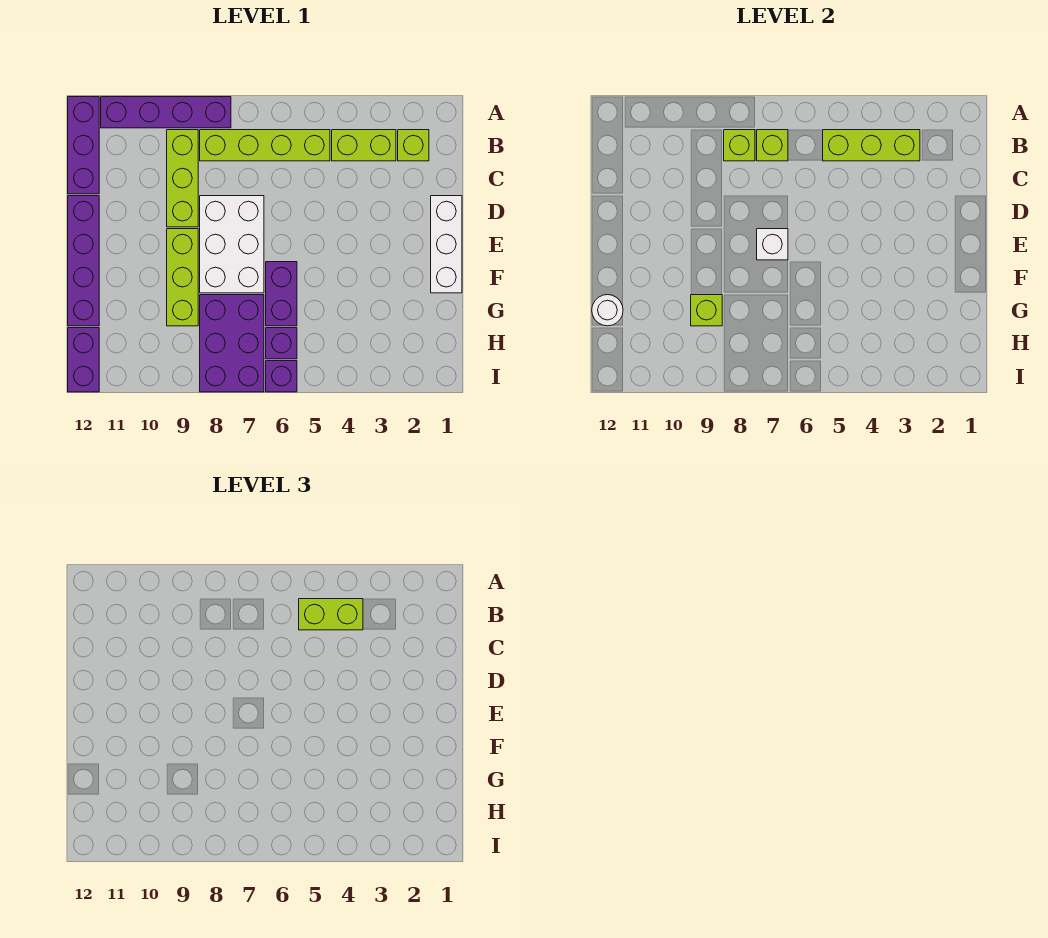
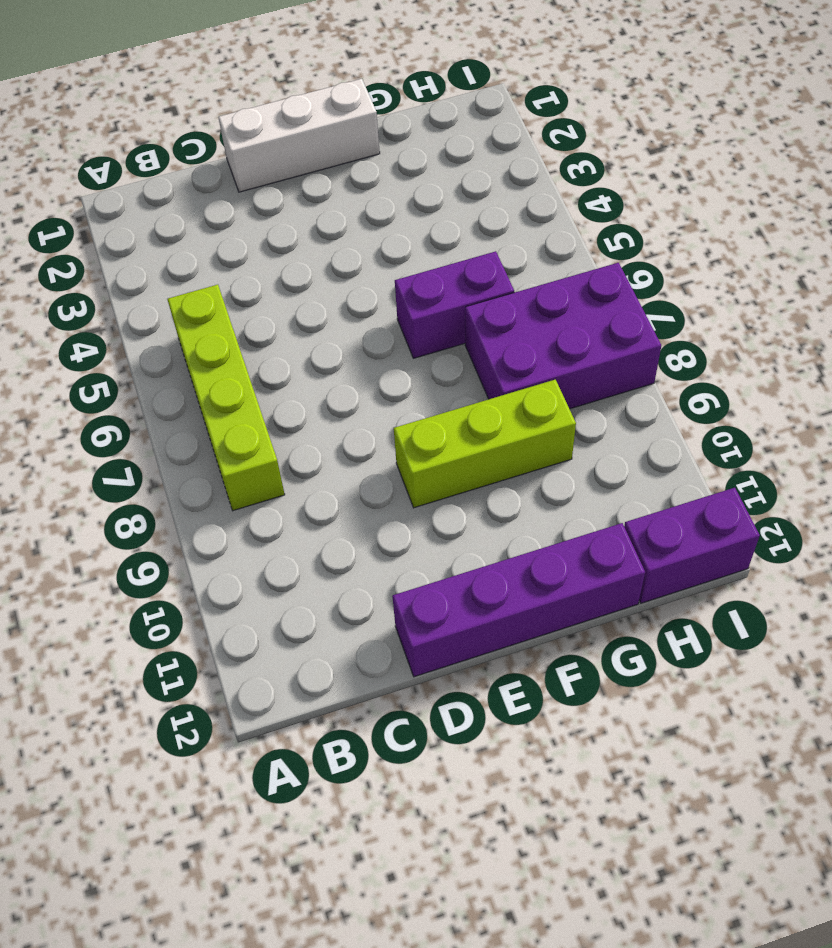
none -> purple 1x4 brick [101,97,231,128]
none -> purple 1x3 brick [68,97,99,194]
none -> lime 1x1 brick [398,130,429,161]

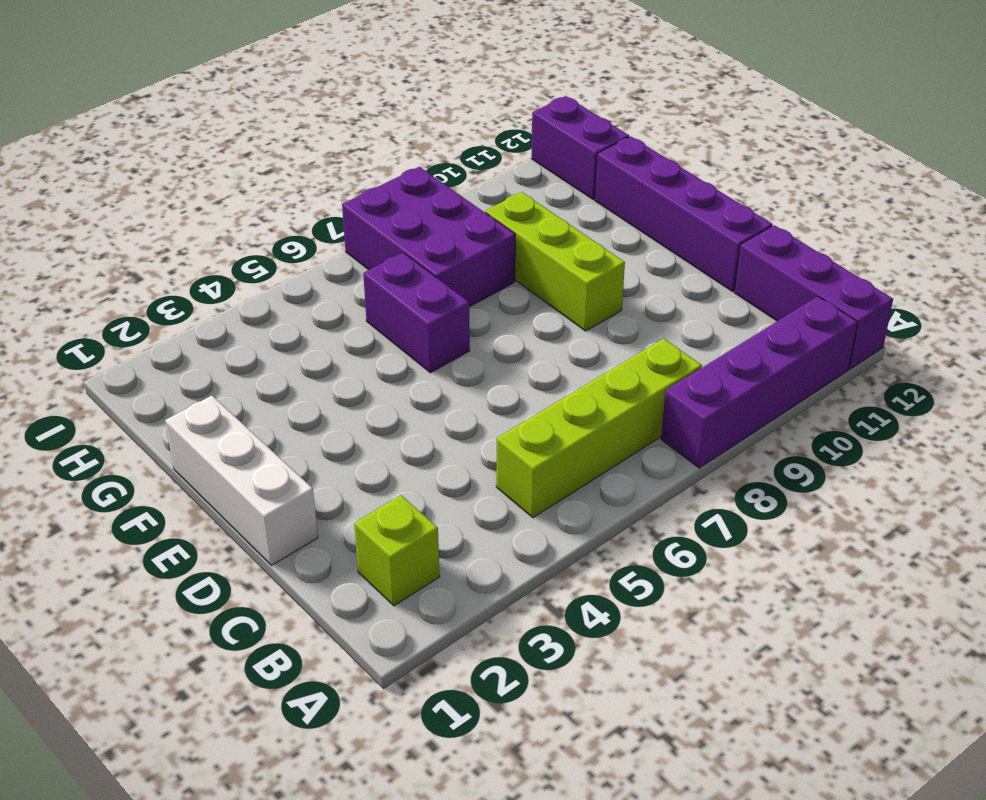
none -> lime 1x2 brick [332,130,396,161]
none -> lime 1x3 brick [167,130,198,227]
none -> white 2x3 brick [200,196,264,293]

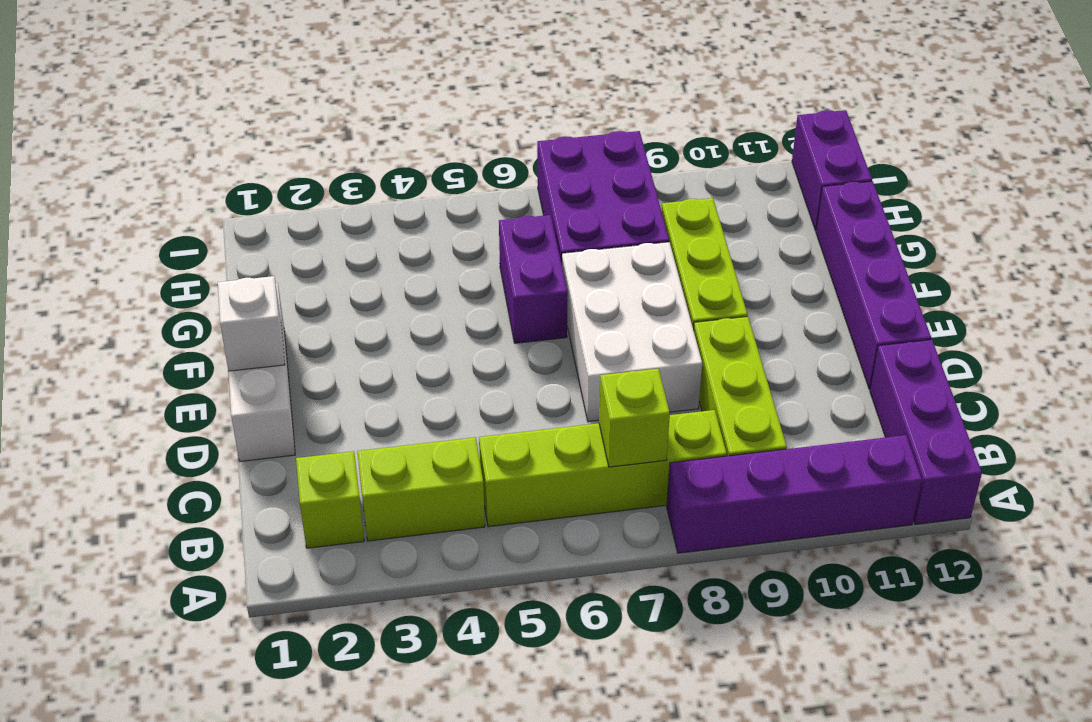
white 1x1 brick [218,276,285,371] -> white 1x1 brick moved to [757,229,788,260]
none -> purple 1x1 brick [266,328,297,359]
none -> purple 1x1 brick [266,361,297,392]
none -> lime 1x3 brick [823,130,920,161]

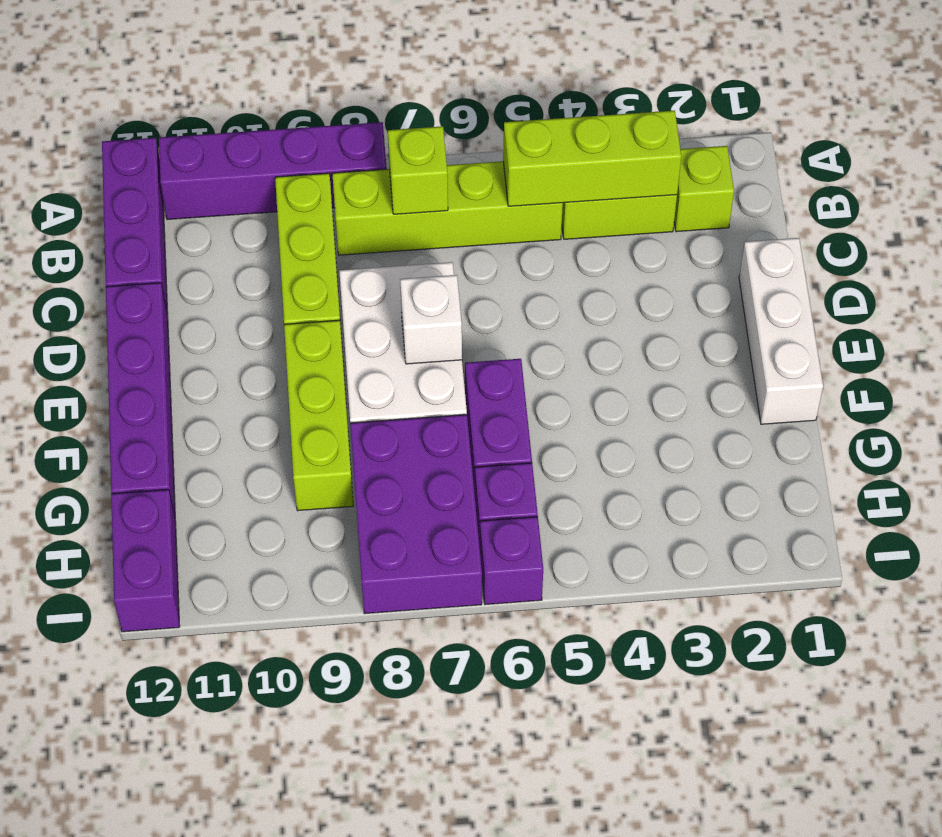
none -> lime 1x1 brick [724,130,755,161]
none -> lime 1x1 brick [691,295,722,326]
none -> white 1x1 round brick [592,295,623,326]

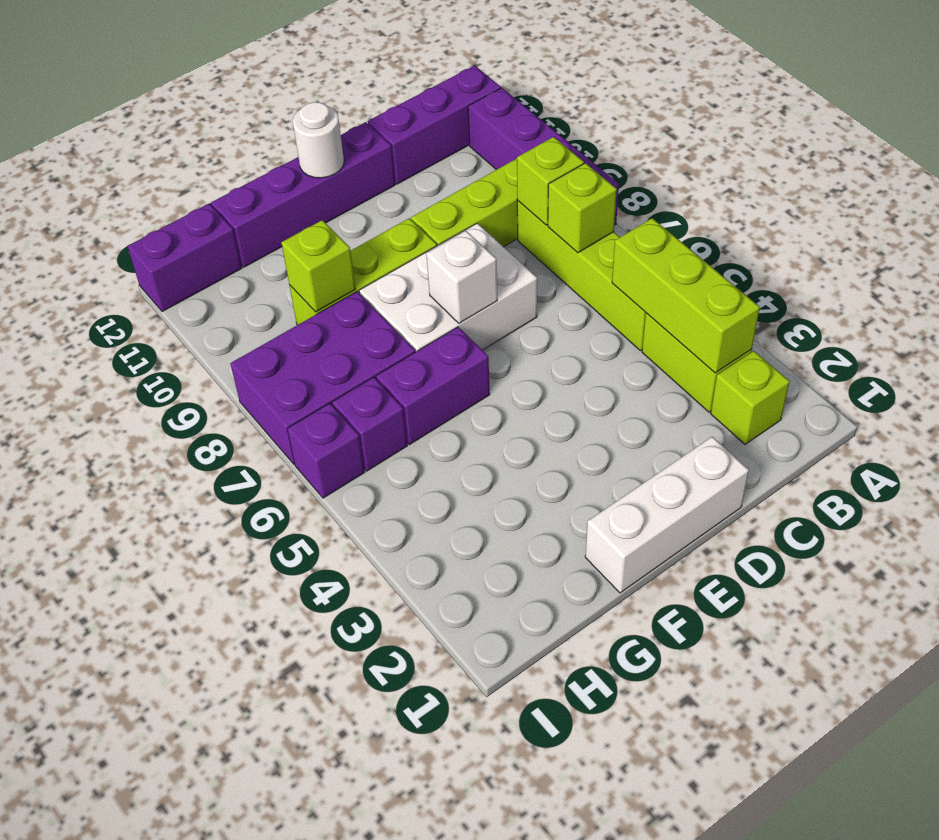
white 1x1 round brick [293,102,344,178] -> white 1x1 round brick moved to [592,295,623,326]
none -> lime 1x2 brick [299,599,363,630]

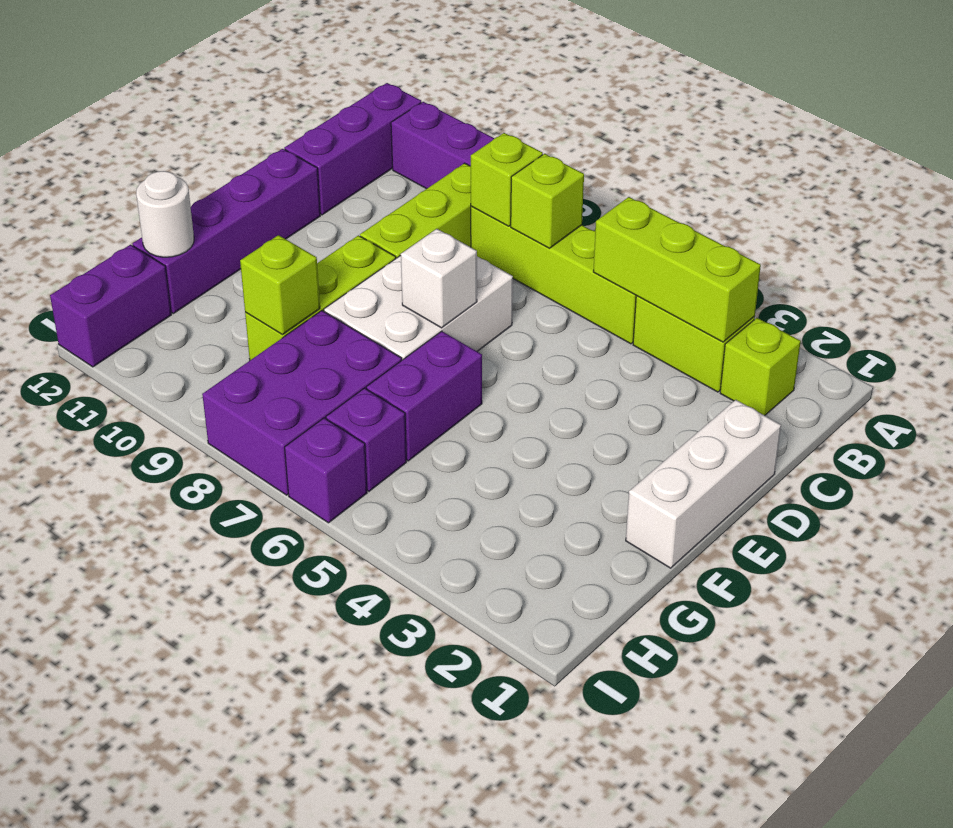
none -> lime 1x2 brick [299,599,363,630]

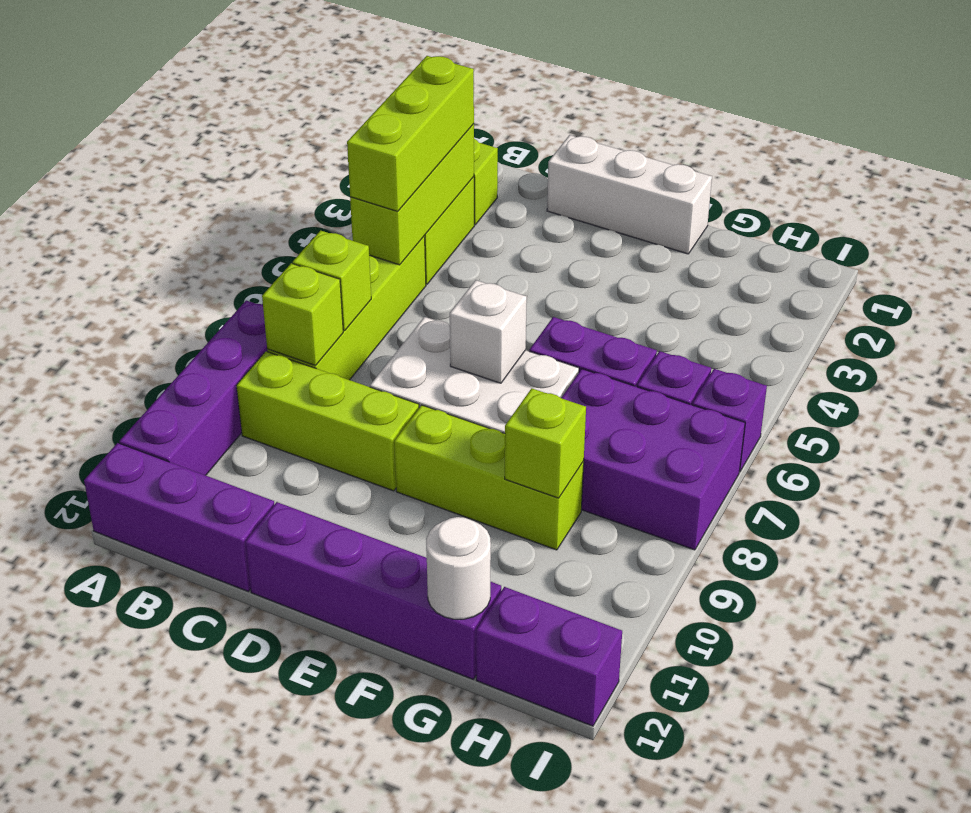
lime 1x3 brick [347,56,474,211] -> lime 1x2 brick [299,599,363,630]

